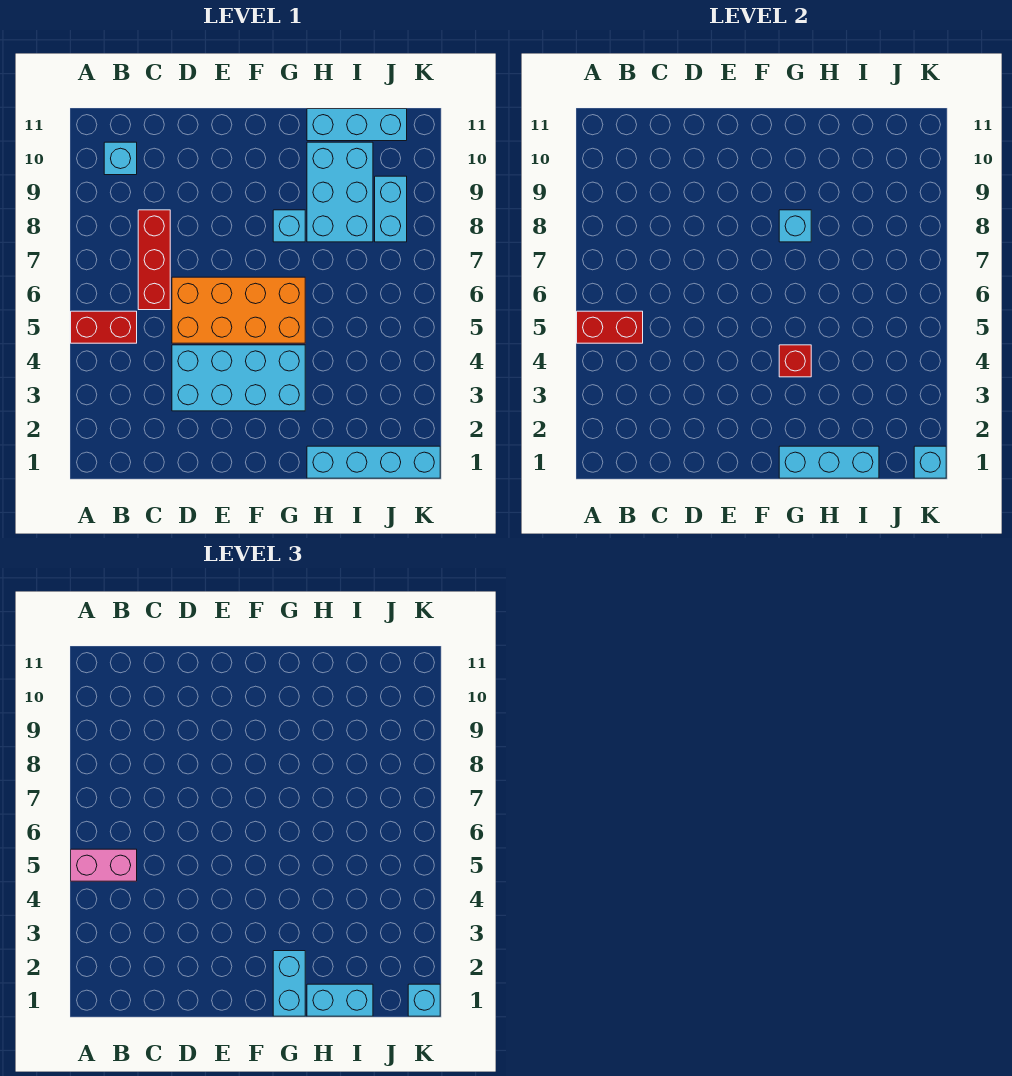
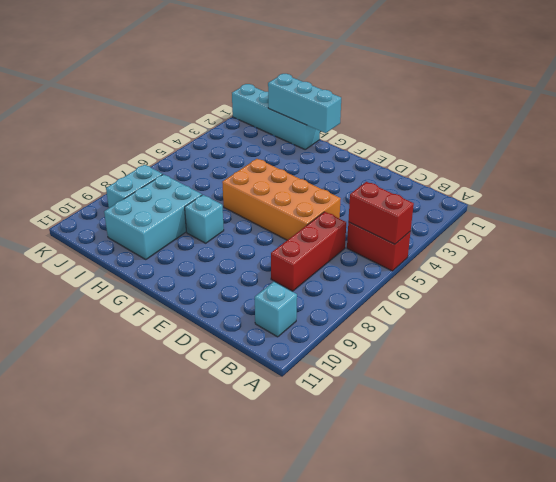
none -> cyan 2x4 brick [172,345,305,411]
none -> cyan 1x3 brick [307,109,407,141]
none -> red 1x1 brick [779,345,811,377]

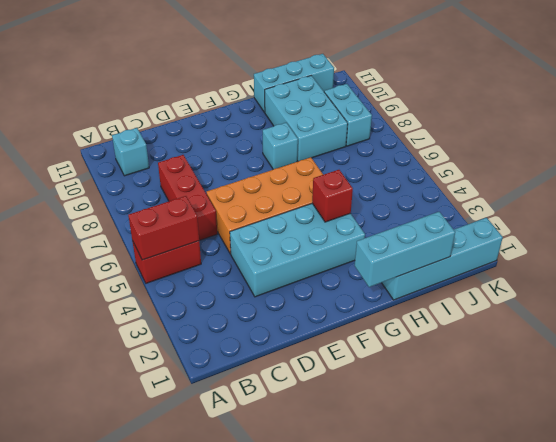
none -> cyan 1x1 brick [779,210,811,242]
none -> cyan 1x1 brick [914,446,946,478]
none -> pink 1x2 brick [71,849,137,881]

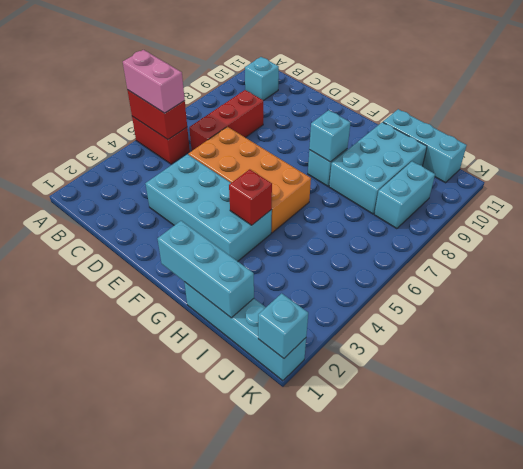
none -> cyan 1x2 brick [273,951,305,1016]
none -> cyan 1x2 brick [307,984,373,1016]
none -> cyan 1x1 brick [408,984,440,1016]

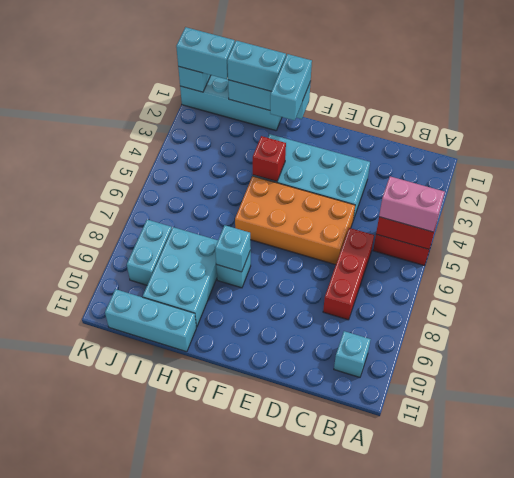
cyan 1x2 brick [176,27,235,79] -> cyan 1x1 brick [408,984,440,1016]

